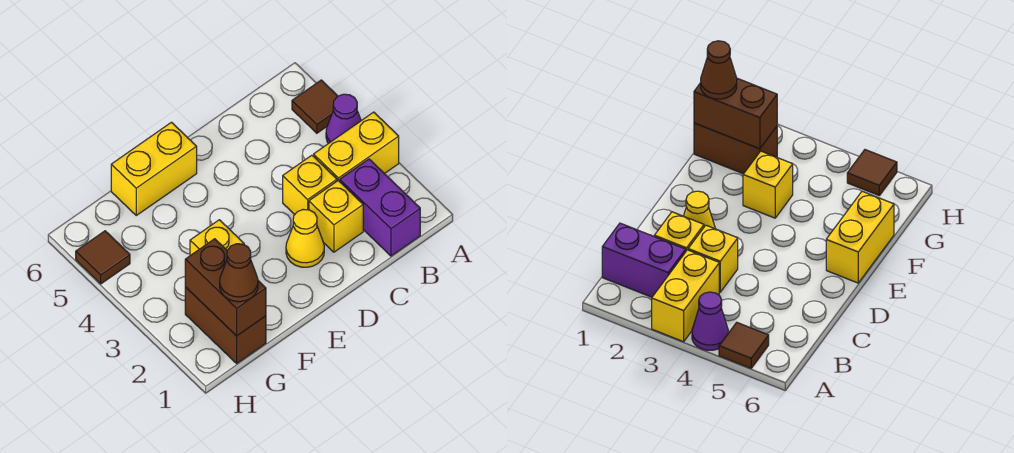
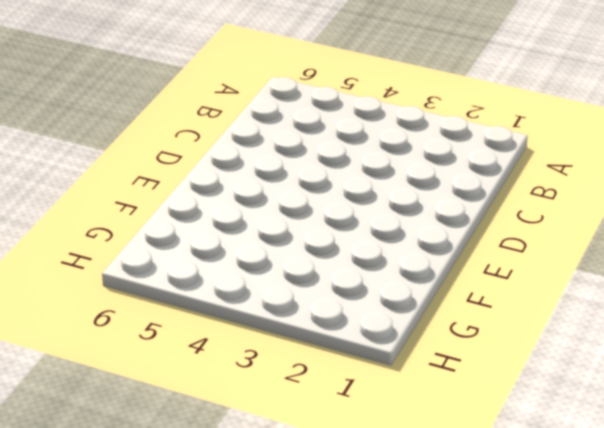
none -> yellow 1x2 brick [314,112,399,182]
none -> purple 1x1 cone [326,94,361,144]
none -> brown 1x1 tile [292,80,337,133]

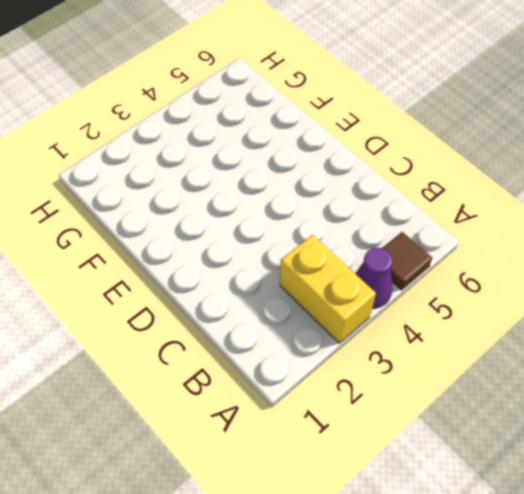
none -> purple 1x2 brick [340,159,420,256]
none -> yellow 1x1 brick [309,181,363,252]
none -> yellow 1x1 brick [283,155,337,215]

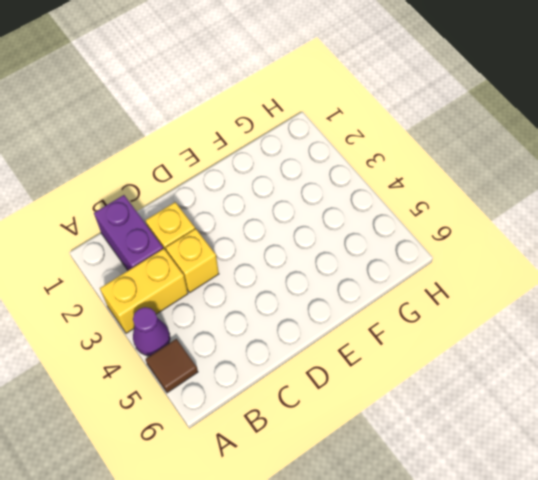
none -> yellow 1x1 cone [286,209,324,267]
none -> yellow 1x2 brick [111,122,197,215]
none -> yellow 1x1 brick [190,220,244,256]

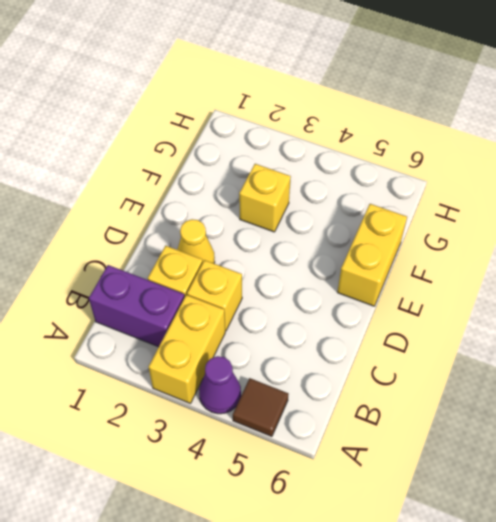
none -> brown 1x2 brick [185,287,266,363]
none -> brown 1x1 tile [76,231,130,284]
none -> brown 1x2 brick [185,239,266,336]

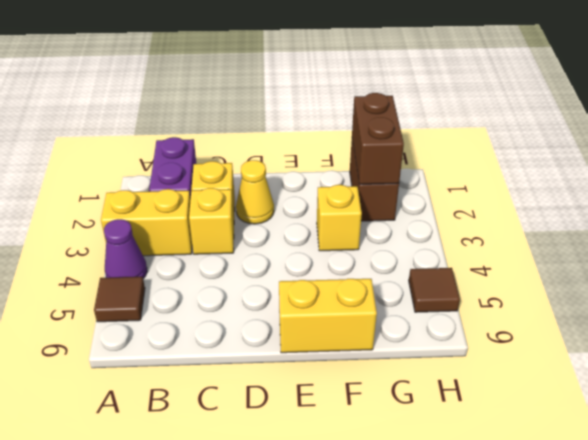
none -> brown 1x1 cone [220,244,258,302]

